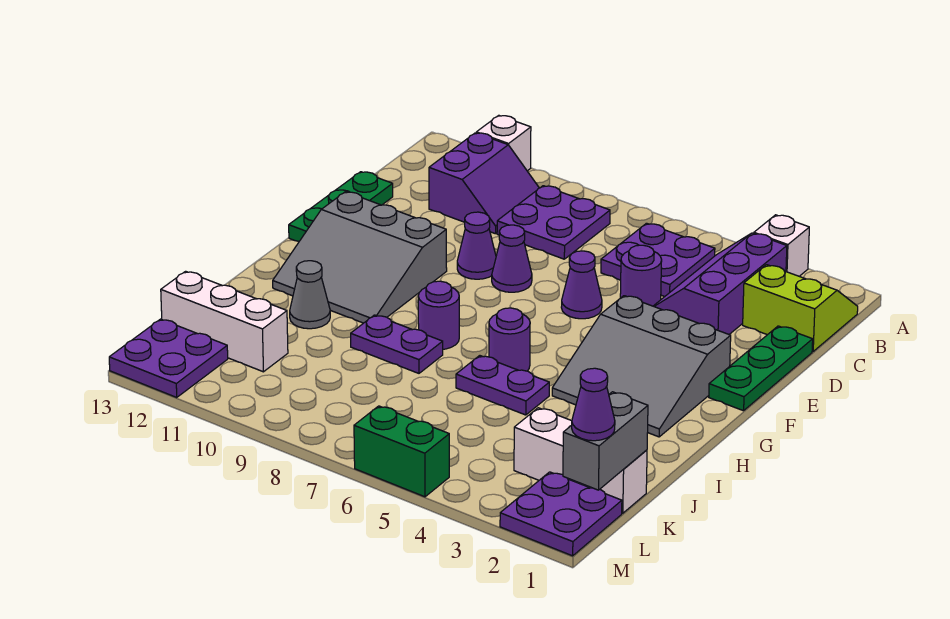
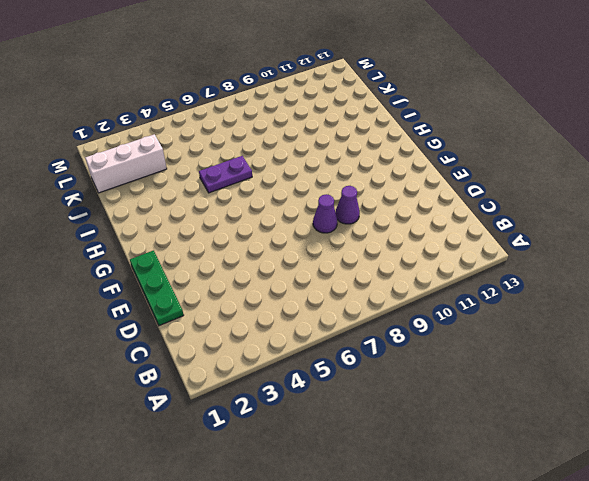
none -> white 1x1 brick [754,215,809,276]
none -> white 1x1 brick [476,115,531,171]
none -> lime 2x2 slope [743,265,858,351]

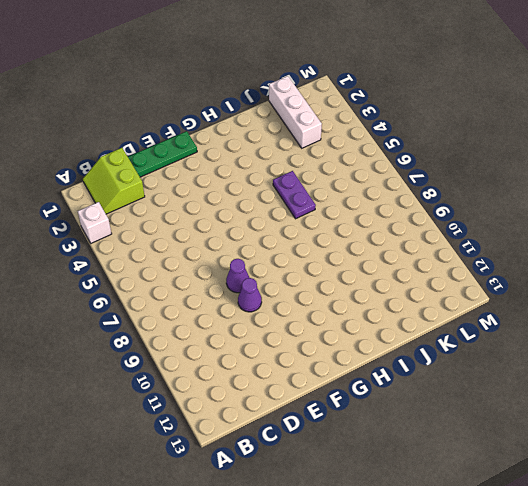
none -> white 1x1 brick [476,115,531,171]
none -> purple 2x3 slope [654,233,787,334]
none -> purple 2x2 plate [601,223,715,297]

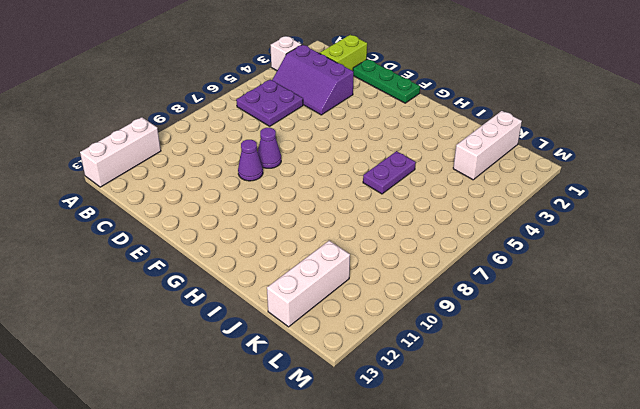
white 1x3 brick [80,117,161,187] -> white 1x1 brick [476,115,531,171]
none -> purple 2x2 plate [497,186,610,259]
none -> purple 2x2 slope [429,133,539,234]
none -> purple 1x1 round brick [620,245,662,306]

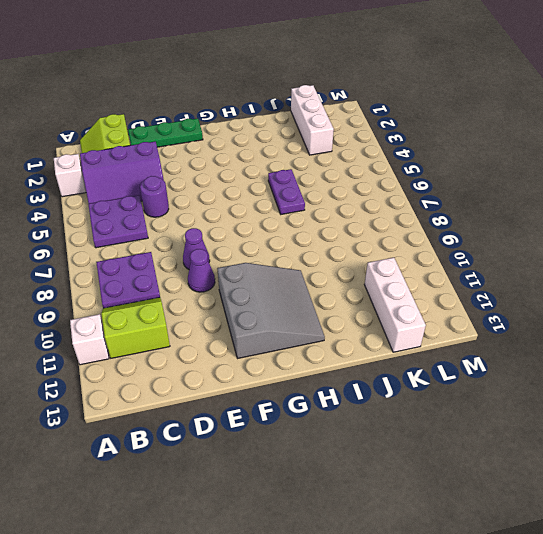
lime 2x2 slope [101,297,170,358] -> purple 2x2 slope [429,133,539,234]
none -> green 1x3 plate [289,172,393,241]
none -> purple 1x1 cone [561,251,602,319]
none -> grey 3x3 slope [552,296,731,437]

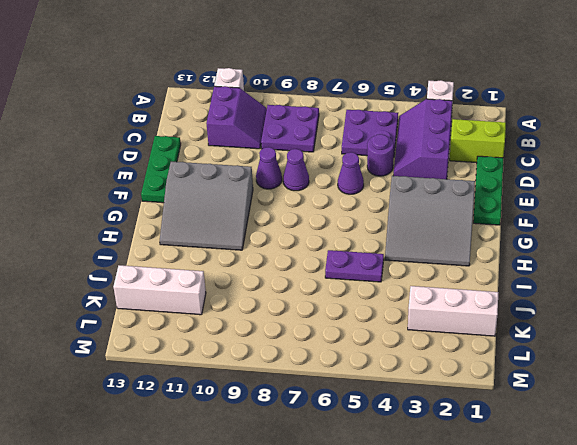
none -> purple 1x1 round brick [489,308,530,371]
none -> purple 1x1 round brick [418,281,459,349]
none -> purple 1x2 plate [351,315,443,373]

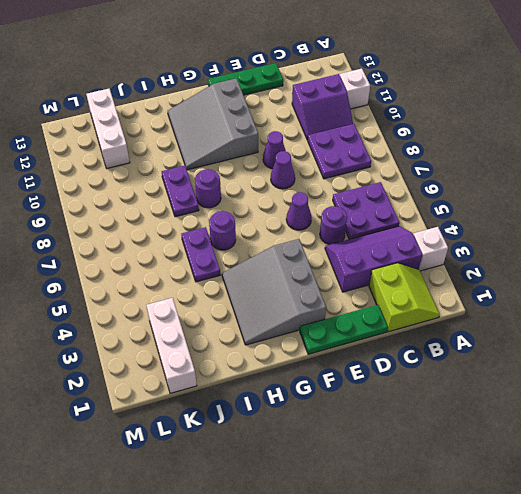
none -> grey 1x1 cone [290,261,330,329]
none -> purple 2x2 plate [500,472,622,556]
none -> purple 2x2 plate [109,319,228,397]

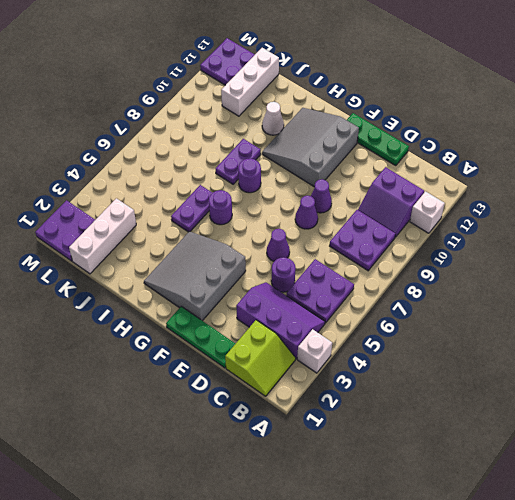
white 1x1 cone [262,102,284,135] -> grey 1x1 cone [290,261,330,329]
none -> green 1x2 brick [354,406,449,497]
none -> grey 1x2 brick [563,392,648,490]
none -> purple 1x1 cone [572,368,615,441]

